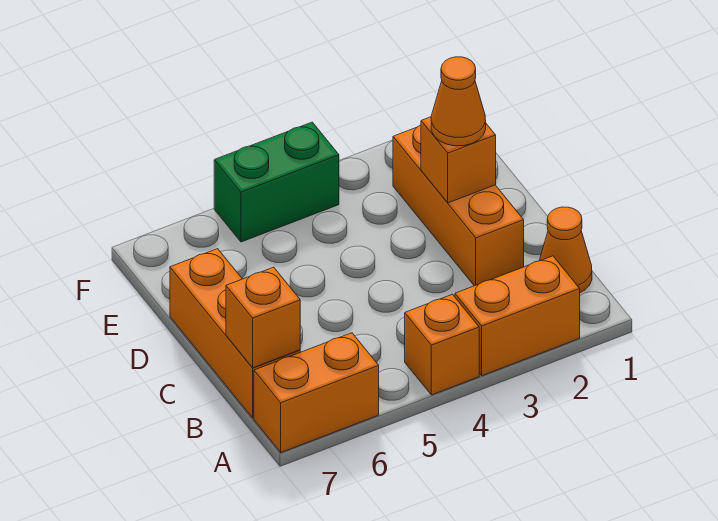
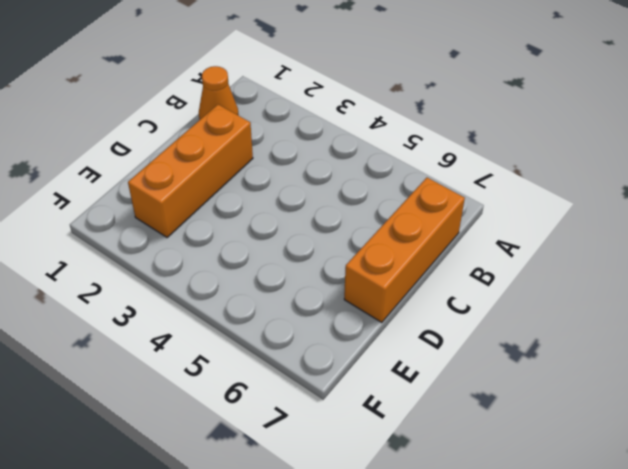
none -> orange 1x2 brick [455,256,580,376]
none -> orange 1x1 brick [405,294,479,395]

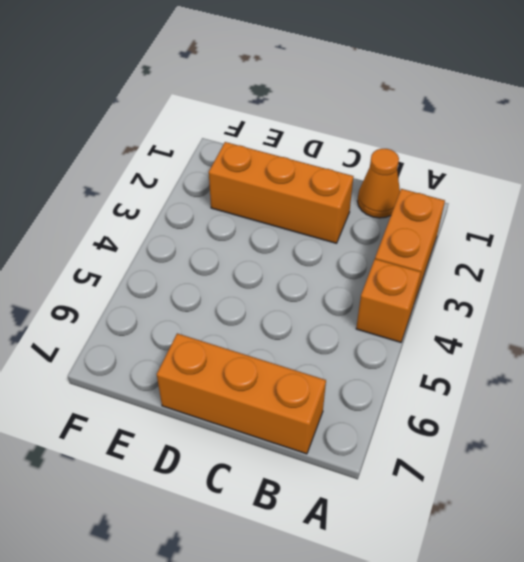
none -> orange 1x2 brick [254,333,379,452]
none -> green 1x2 brick [214,122,339,242]

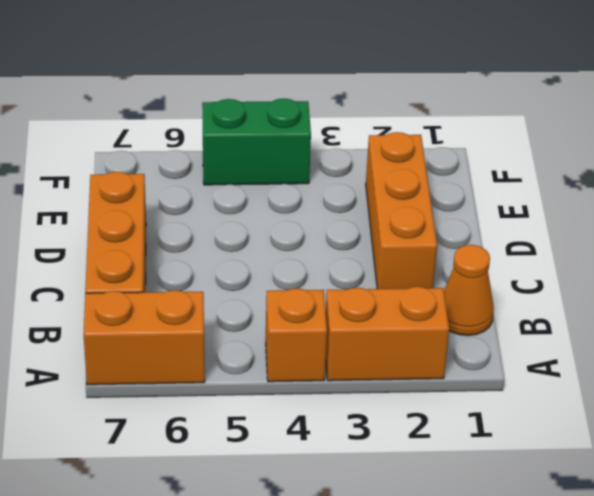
none -> orange 1x1 brick [226,267,300,368]
none -> orange 1x1 brick [421,117,496,203]

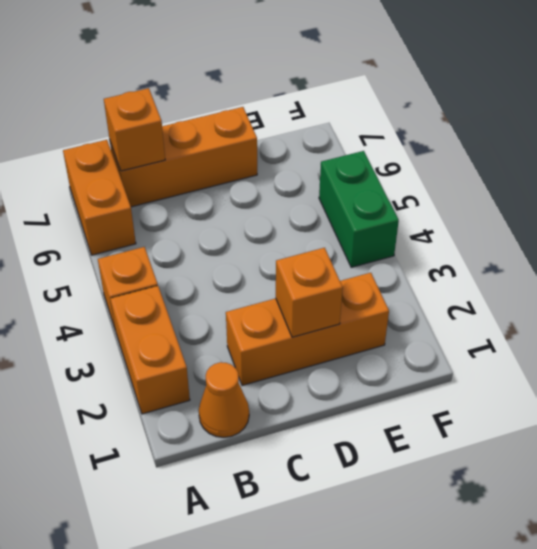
none -> orange 1x1 cone [431,57,486,146]

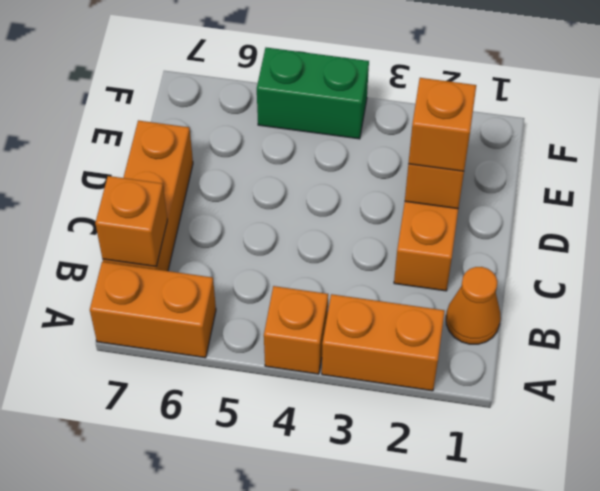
orange 1x1 brick [408,78,476,171] -> orange 1x1 cone [431,57,486,146]

